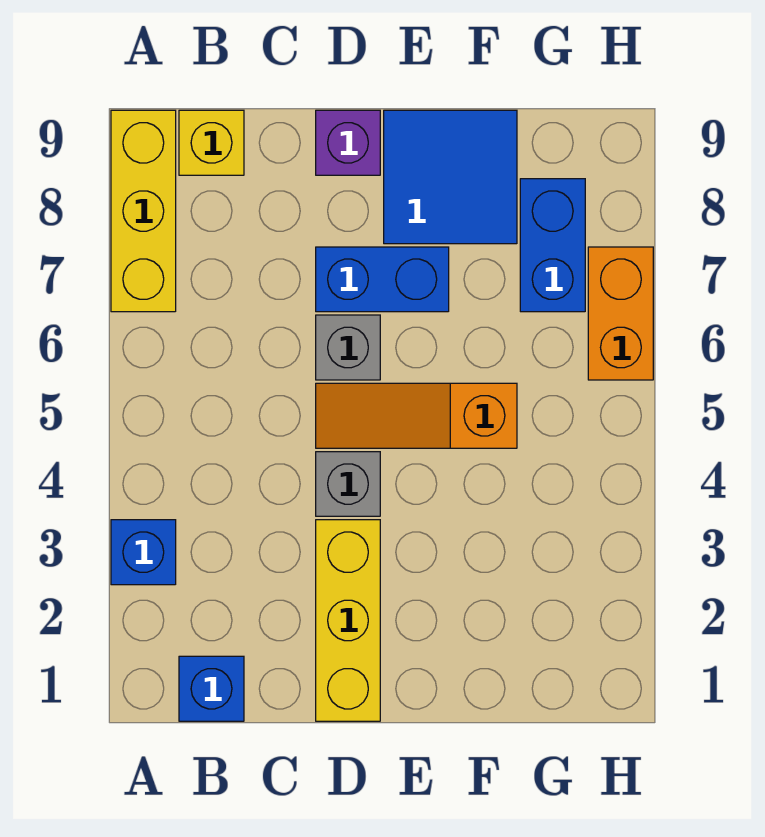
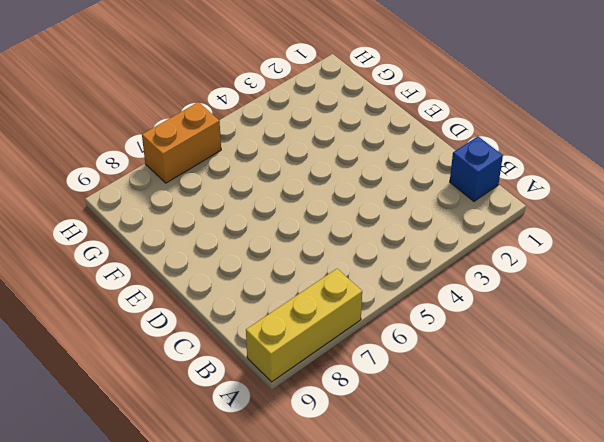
none -> blue 1x1 brick [111,520,176,585]
none -> yellow 1x1 brick [179,110,244,175]
none -> yellow 1x3 brick [316,520,380,721]

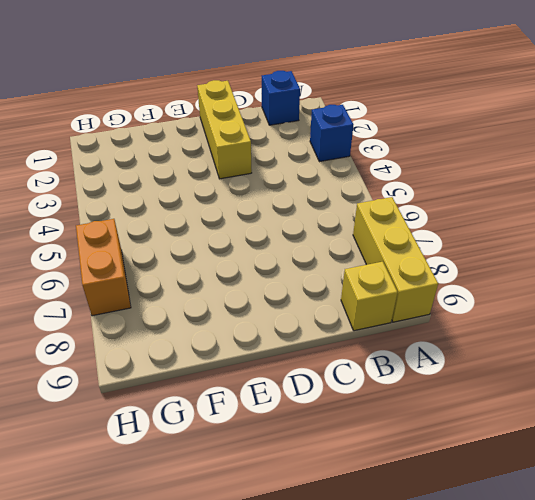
none -> grey 1x1 brick [316,452,380,516]
none -> orange 1x3 slope [316,383,517,448]
none -> grey 1x1 brick [316,315,380,380]

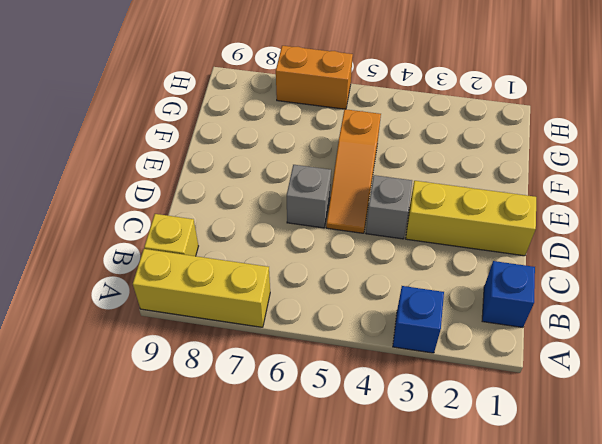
none -> blue 1x2 brick [316,247,449,312]
none -> purple 1x1 brick [316,110,380,175]
none -> blue 2x2 tile [384,110,517,244]

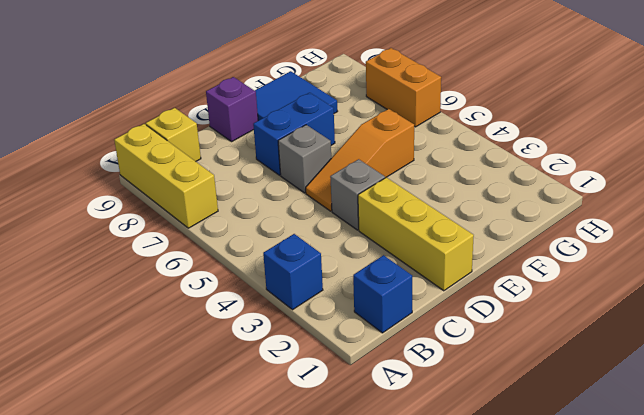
none -> blue 1x2 brick [520,179,585,312]

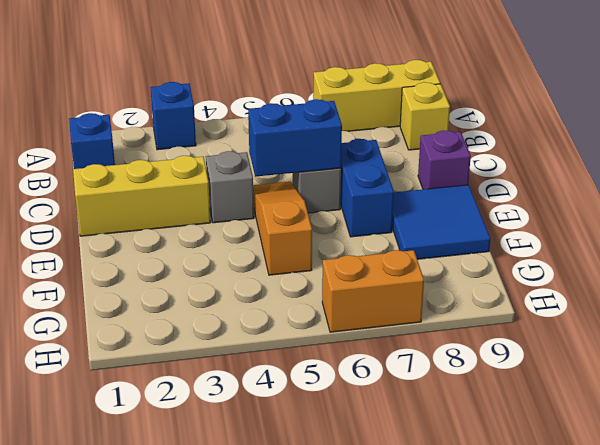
blue 1x2 brick [248,99,342,177] -> blue 1x2 brick moved to [520,179,585,312]

